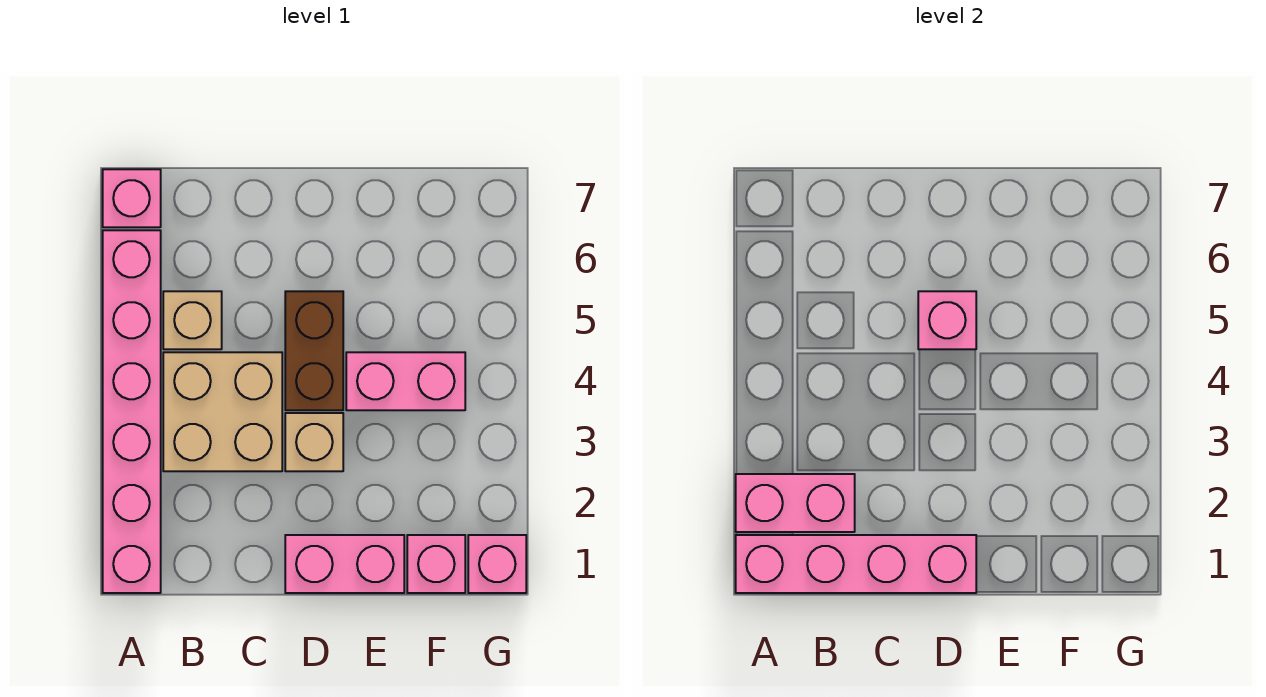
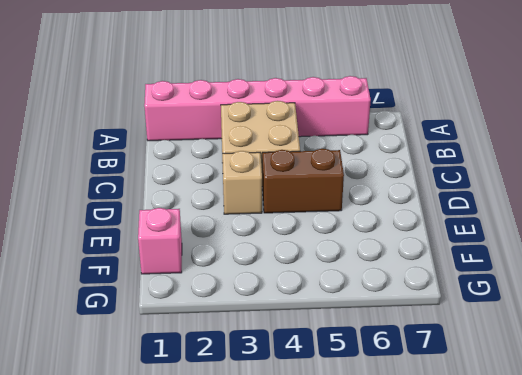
none -> pink 1x1 brick [103,169,161,227]
none -> tan 1x1 brick [163,291,222,349]
none -> pink 1x2 brick [285,535,404,593]

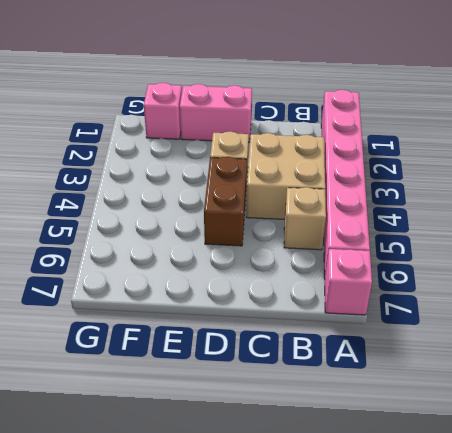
none -> pink 1x2 brick [346,352,465,410]
none -> pink 1x1 brick [468,535,526,593]
none -> pink 1x4 brick [736,535,976,593]

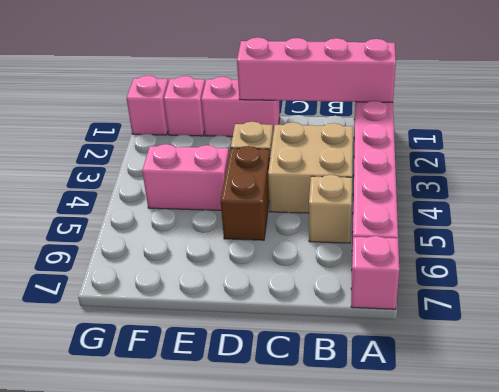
none -> pink 1x2 brick [736,474,855,532]
none -> pink 1x1 brick [918,291,976,349]

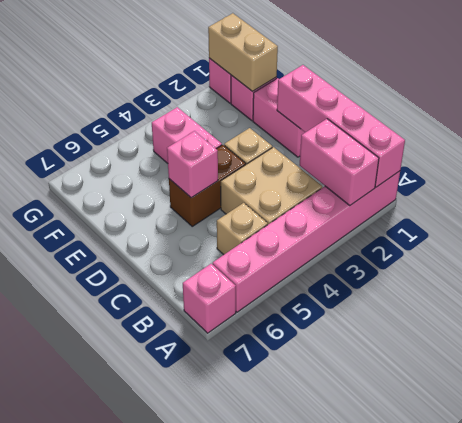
tan 1x2 brick [208,13,278,92] -> none

